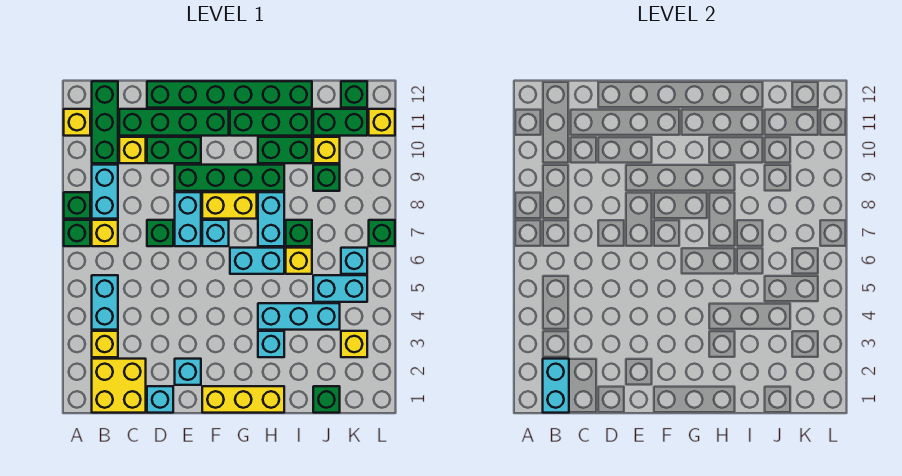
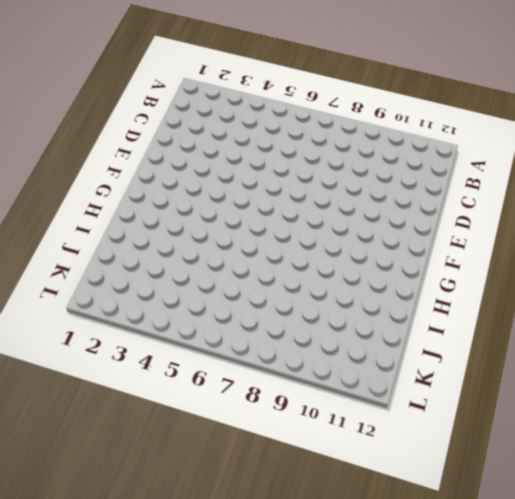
none -> green 1x1 brick [64,220,90,246]
none -> green 1x1 brick [64,192,90,219]
none -> yellow 1x1 brick [64,109,90,136]
none -> yellow 2x2 brick [92,359,146,413]

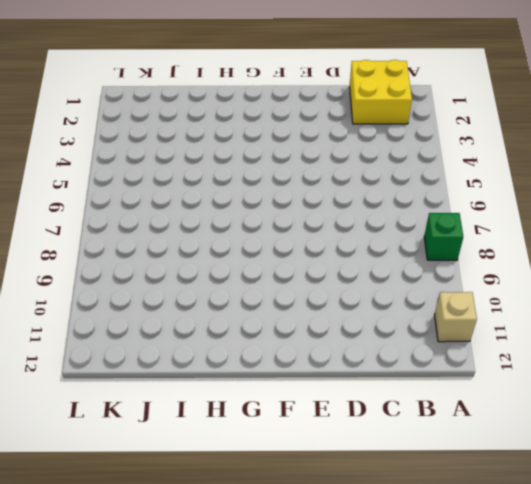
tan 1x1 brick [435,292,477,342] -> yellow 1x1 brick [64,109,90,136]
none -> green 1x1 brick [64,220,90,246]
none -> yellow 1x1 brick [92,331,118,357]
none -> cyan 1x2 brick [92,275,118,330]
none -> yellow 1x1 brick [92,220,118,246]

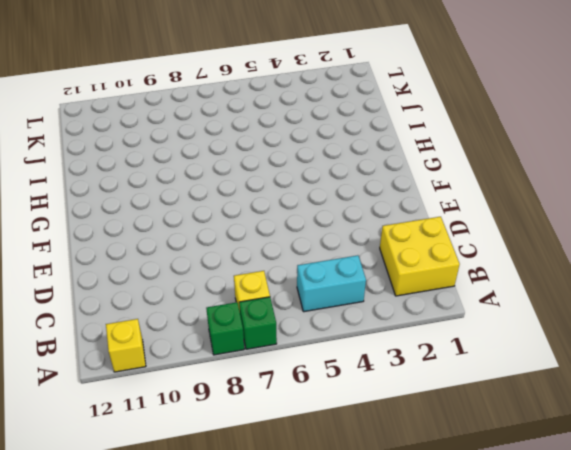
none -> yellow 1x1 brick [92,331,118,357]
none -> cyan 1x2 brick [92,165,118,219]
none -> green 1x3 brick [92,81,118,163]
none -> yellow 1x1 brick [119,137,146,163]

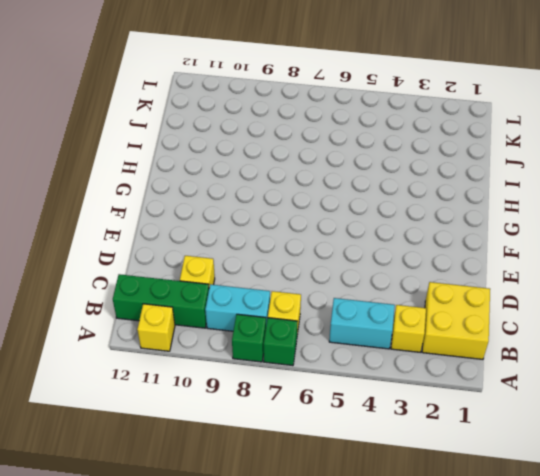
none -> green 1x4 brick [119,109,229,136]
none -> cyan 1x1 brick [147,386,173,413]
none -> green 1x1 brick [147,220,173,246]
none -> green 1x2 brick [147,137,201,163]

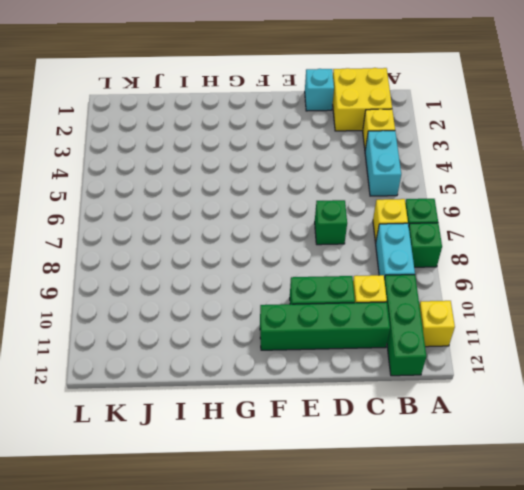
none -> green 1x6 brick [147,81,312,108]
none -> cyan 1x1 brick [175,359,201,385]
none -> cyan 1x2 brick [175,192,201,246]
none -> green 1x4 brick [175,165,284,191]

